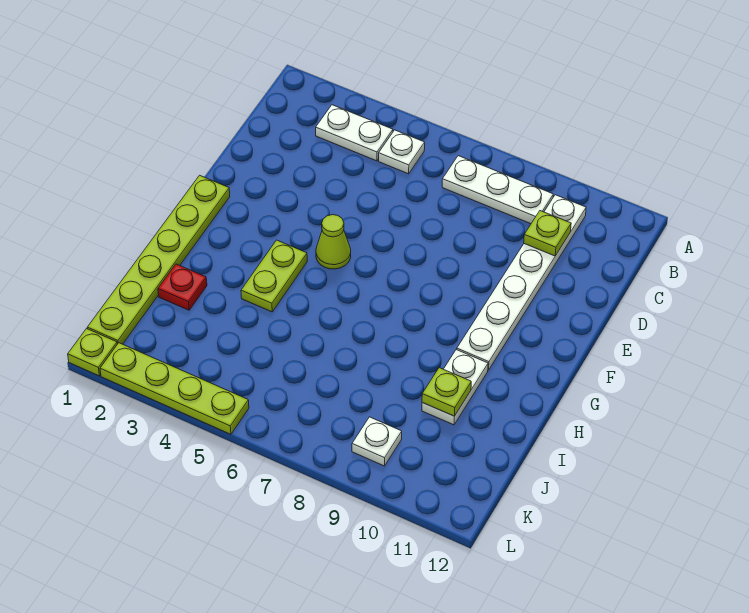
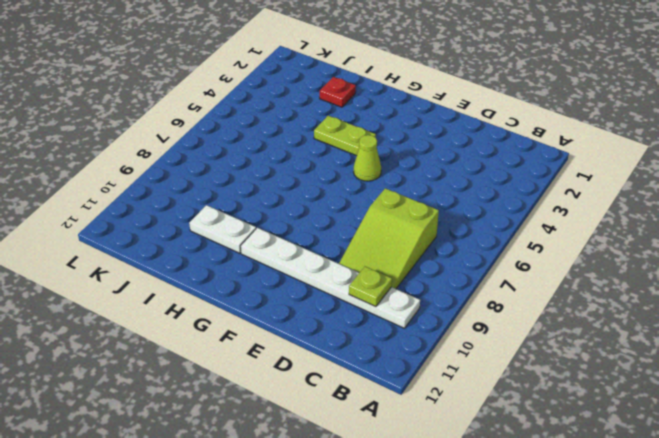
lime 2x3 slope [339,188,439,289] -> none
none -> white 1x2 plate [316,105,393,161]
none -> white 1x1 plate [379,130,425,174]
none -> white 1x3 plate [442,156,553,224]

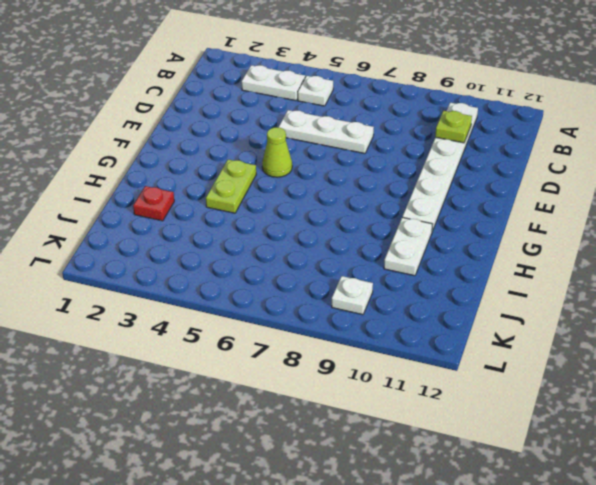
white 1x3 plate [278,110,374,153] -> white 1x3 plate moved to [442,156,553,224]
none -> lime 1x6 plate [87,175,230,344]
none -> lime 1x1 plate [68,329,117,376]
none -> lime 1x4 plate [100,343,249,434]

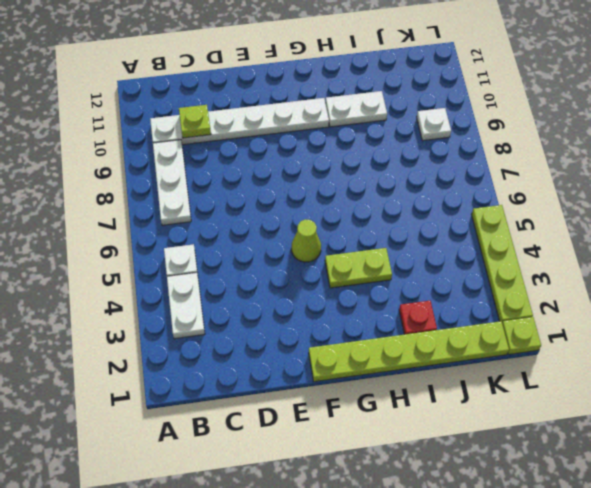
none -> lime 1x1 plate [422,368,471,416]

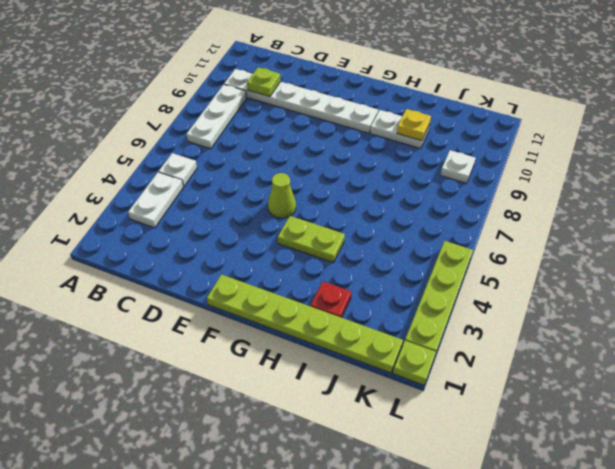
yellow 1x1 plate [397,109,431,141] -> lime 1x1 plate [422,368,471,416]

